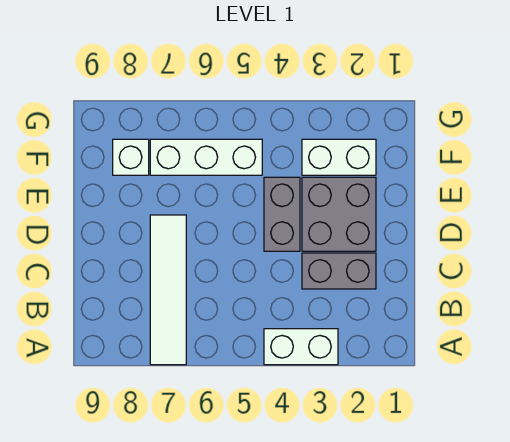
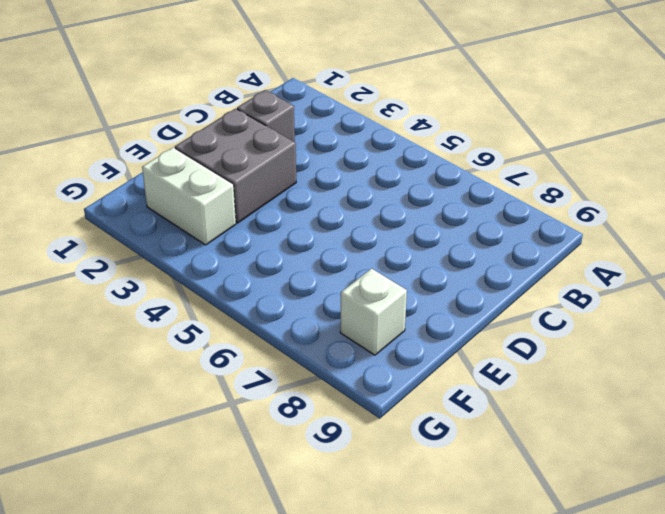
grey 1x1 brick [237,90,295,142] -> grey 1x2 brick [302,253,376,289]
none -> white 1x2 brick [264,329,338,365]
none -> white 1x4 tile [150,215,186,365]

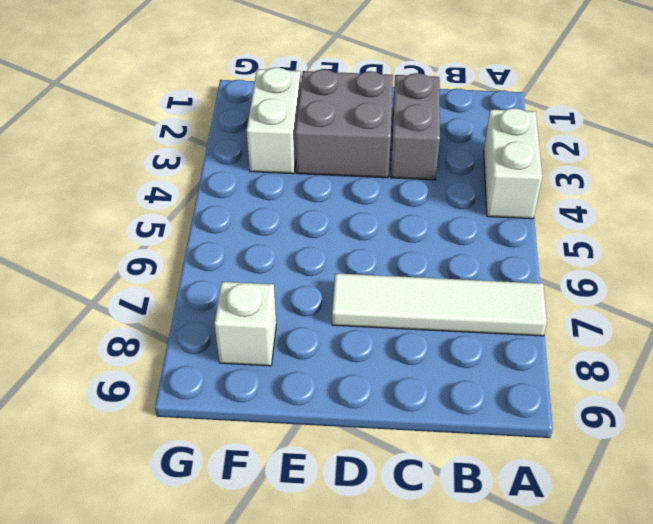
none -> grey 1x2 brick [264,177,300,251]
none -> white 1x3 brick [150,139,262,175]

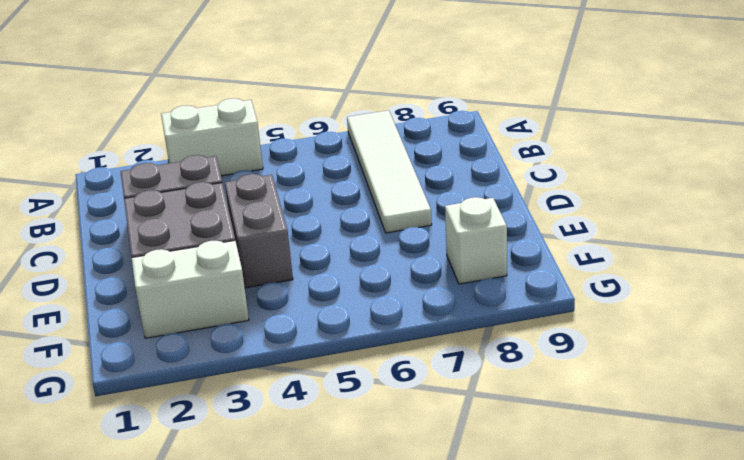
none -> white 1x3 brick [150,139,262,175]

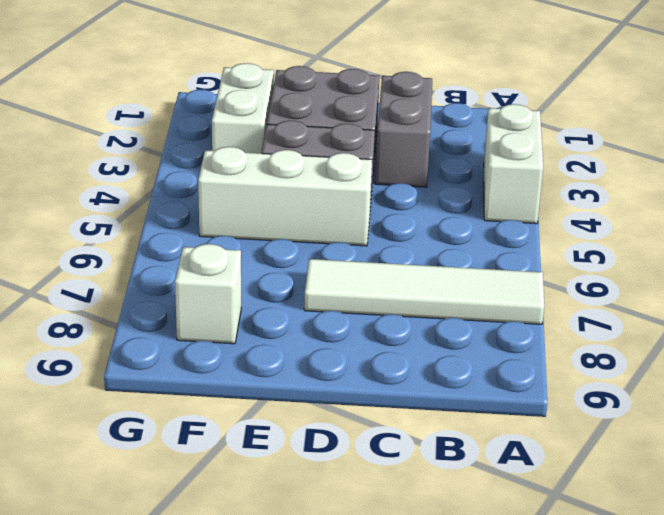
white 1x3 brick [198,147,372,246] -> white 1x3 brick turned to [150,139,262,175]

